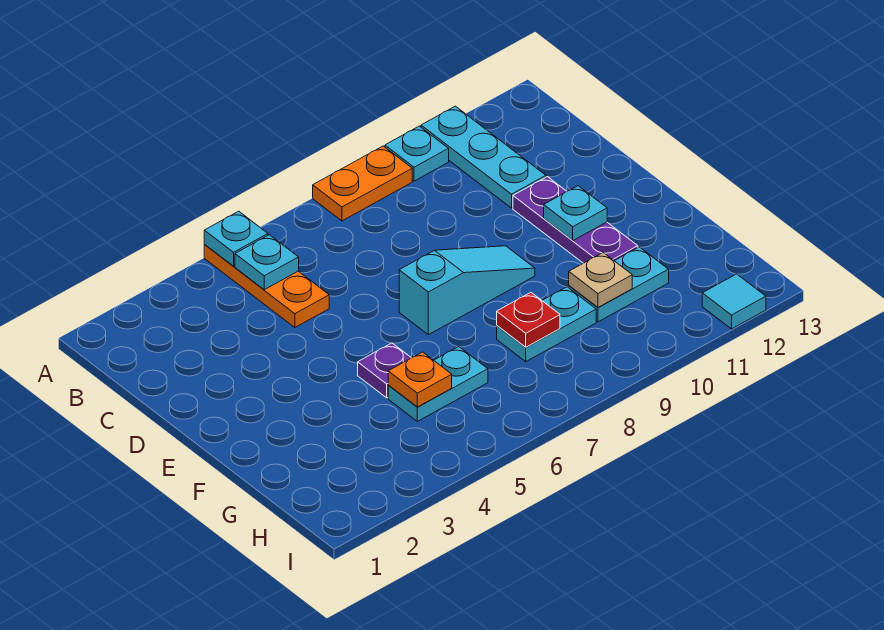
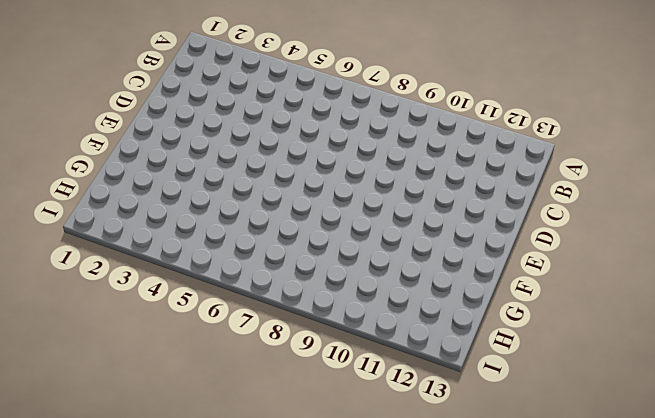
none -> orange 1x3 plate [204,244,329,327]
none -> orange 1x2 plate [313,146,412,221]
none -> cyan 1x1 plate [385,126,449,181]

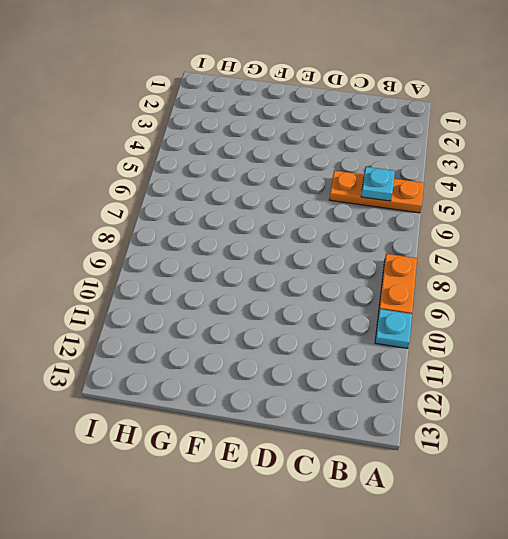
none -> cyan 1x3 plate [421,106,546,208]
none -> purple 1x3 plate [513,177,638,263]
none -> cyan 1x3 slope [399,246,535,335]

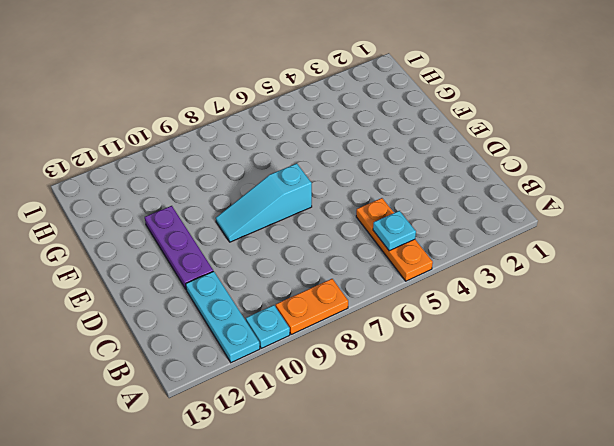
none -> purple 1x1 plate [358,343,411,398]
none -> cyan 1x2 plate [388,347,488,421]
none -> cyan 1x2 plate [497,287,596,362]

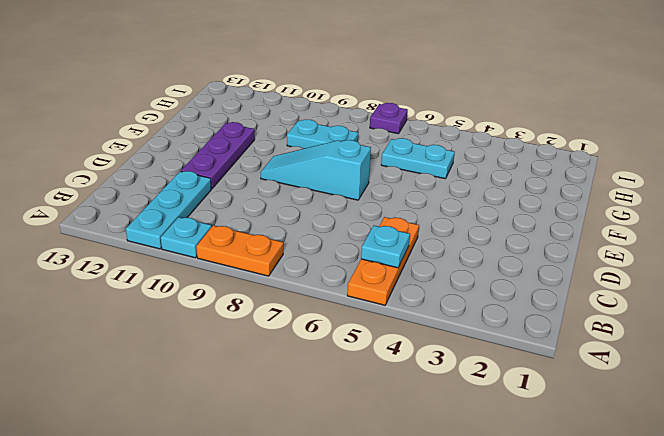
purple 1x1 plate [370,103,408,134] -> purple 1x1 plate moved to [358,343,411,398]
none -> cyan 1x2 plate [569,247,669,322]
none -> cyan 1x1 tile [702,274,766,329]
none -> cyan 1x1 plate [204,211,268,266]

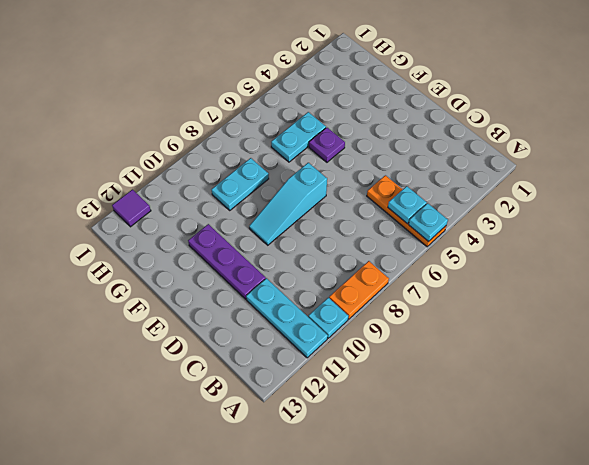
purple 1x1 tile [112,190,151,227] -> cyan 1x1 tile [702,274,766,329]
none -> cyan 1x2 plate [569,247,669,322]
none -> cyan 1x1 plate [544,186,607,241]
none -> orange 1x1 plate [388,352,452,407]

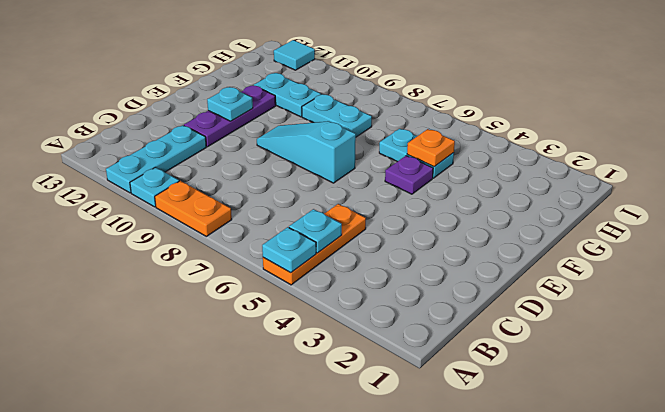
none -> red 1x1 plate [497,292,560,347]
none -> tan 1x1 plate [569,253,632,308]

